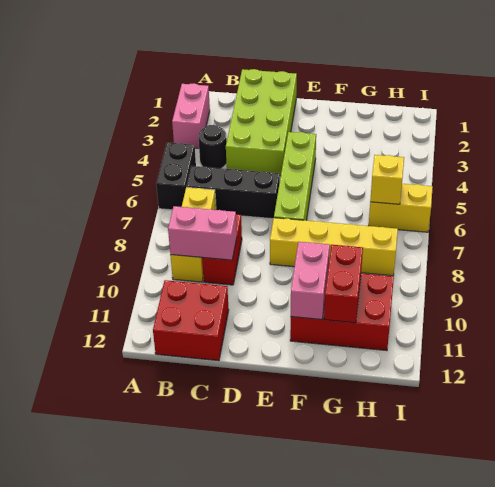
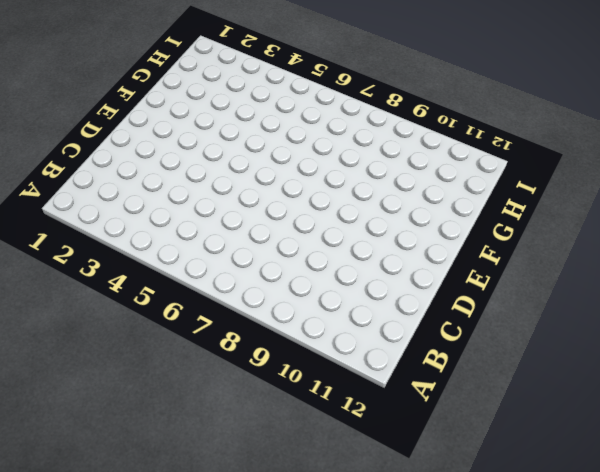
none -> pink 1x2 brick [172,83,210,148]
none -> black 1x2 brick [156,143,196,210]
none -> black 1x1 round brick [199,125,227,168]

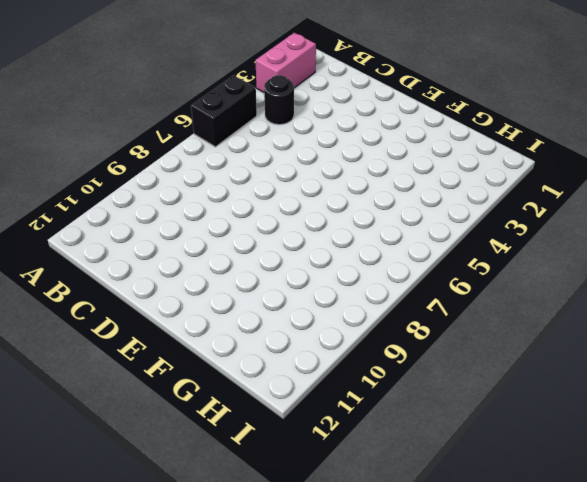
none -> black 1x3 brick [186,166,280,219]
none -> yellow 1x3 brick [170,187,216,282]
none -> red 2x2 brick [153,280,229,361]

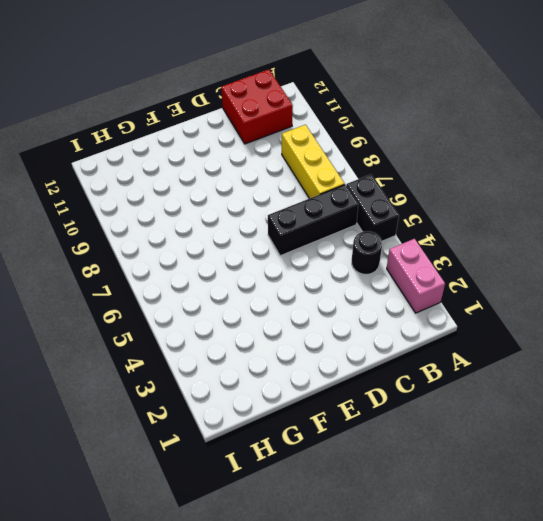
none -> lime 2x4 brick [226,69,297,176]
none -> red 1x2 brick [202,214,242,285]
none -> lime 1x4 brick [274,132,316,221]

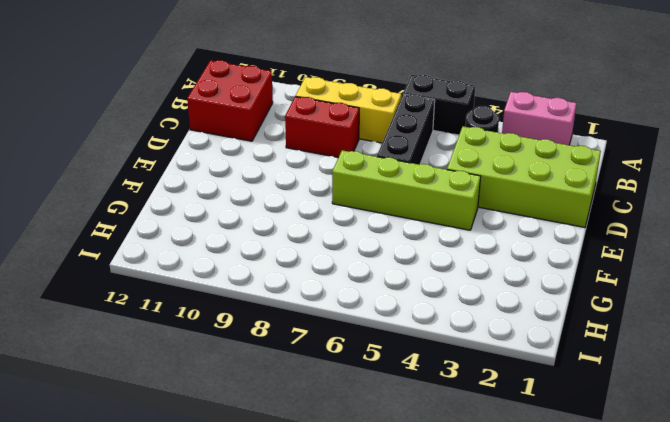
none -> yellow 1x4 brick [270,218,398,276]
none -> red 2x3 brick [290,273,394,351]
none -> yellow 1x2 brick [369,184,433,232]

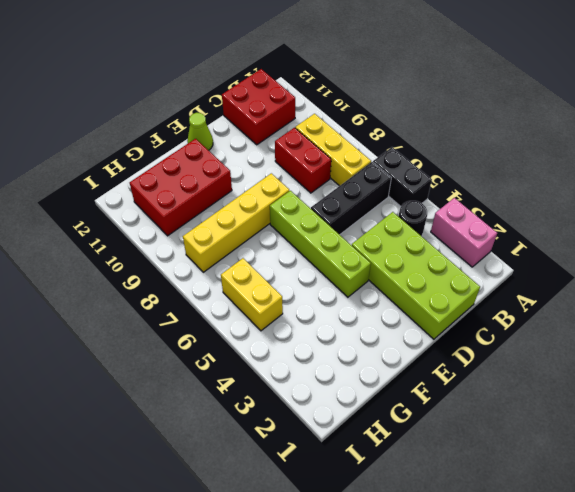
lime 1x1 cone [187,113,213,150] -> none
yellow 1x2 brick [221,258,283,331] -> yellow 1x2 brick turned to [369,184,433,232]
none -> pink 1x2 brick [168,206,237,260]
none -> pink 1x2 brick [291,242,330,319]
none -> red 1x2 brick [324,245,363,323]

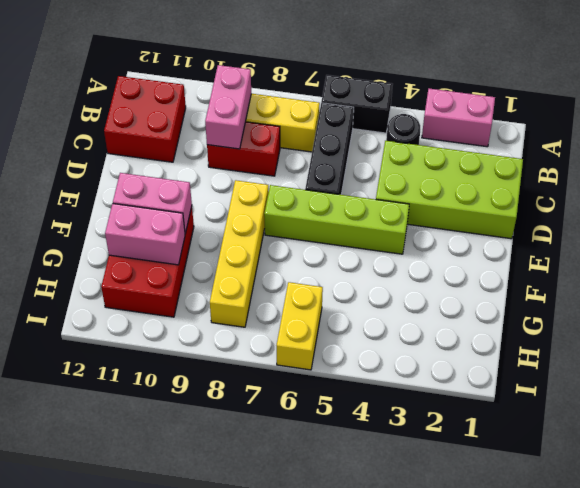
pink 1x2 brick [105,204,185,265] -> red 1x2 brick [324,245,363,323]
none -> yellow 1x1 brick [370,155,404,204]

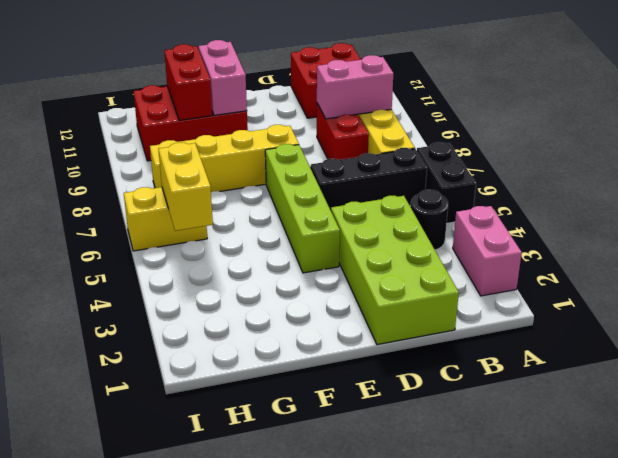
yellow 1x2 brick [158,143,213,231] -> yellow 1x1 brick [370,155,404,204]

